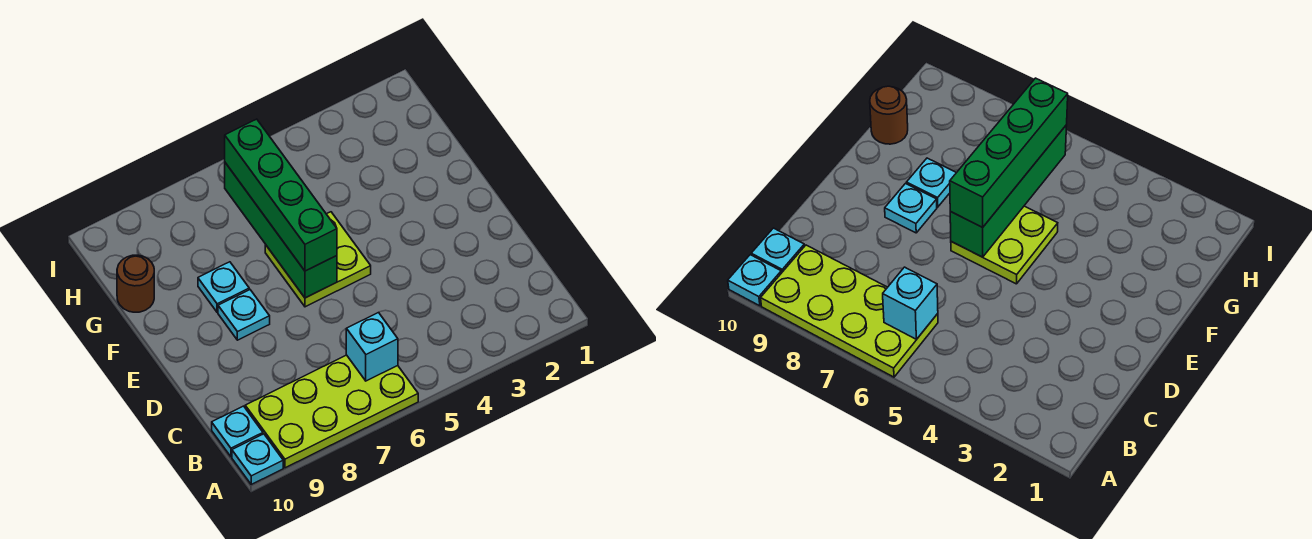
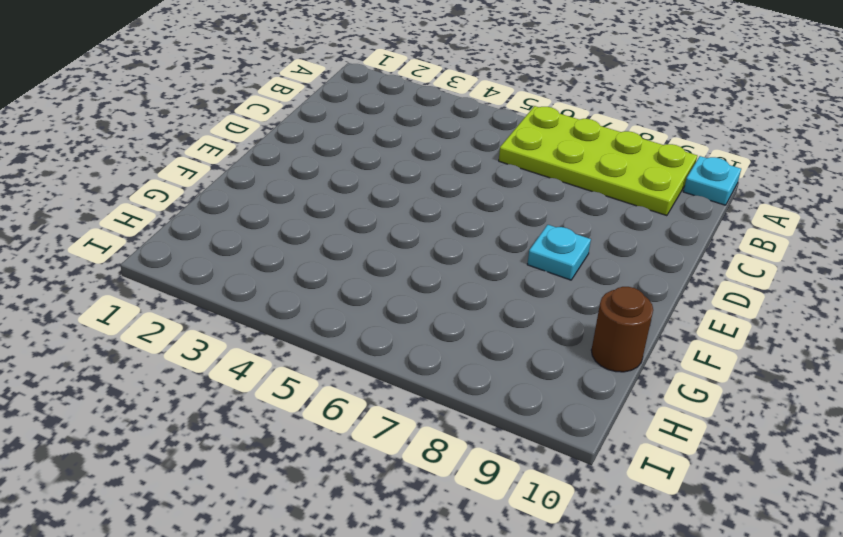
none -> cyan 1x1 plate [212,406,263,457]
none -> lime 2x2 plate [265,212,371,307]

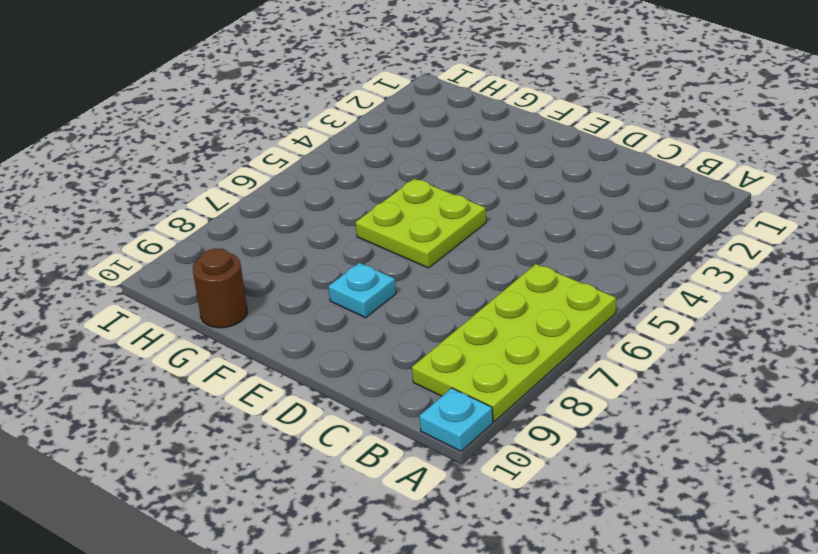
none -> cyan 1x1 plate [212,406,263,457]
none -> cyan 1x1 plate [198,262,249,312]

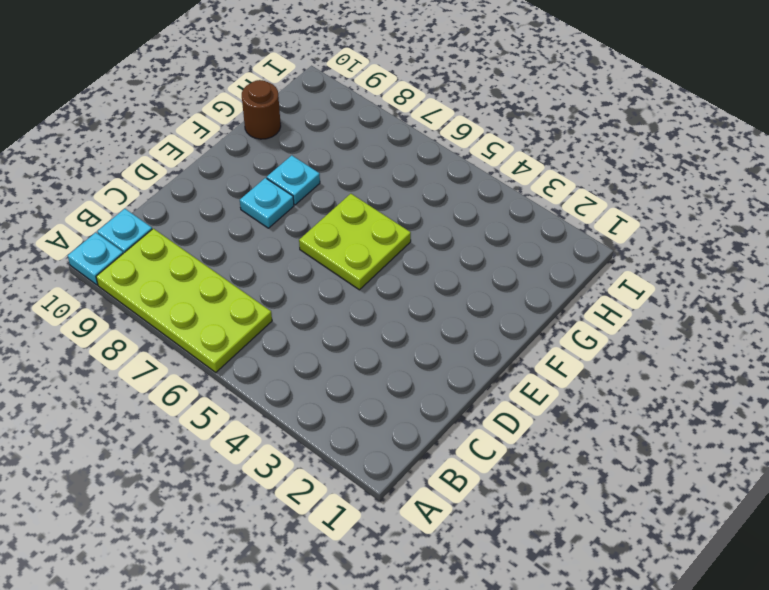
none -> cyan 1x1 brick [346,312,398,381]
none -> green 1x4 brick [225,163,337,298]

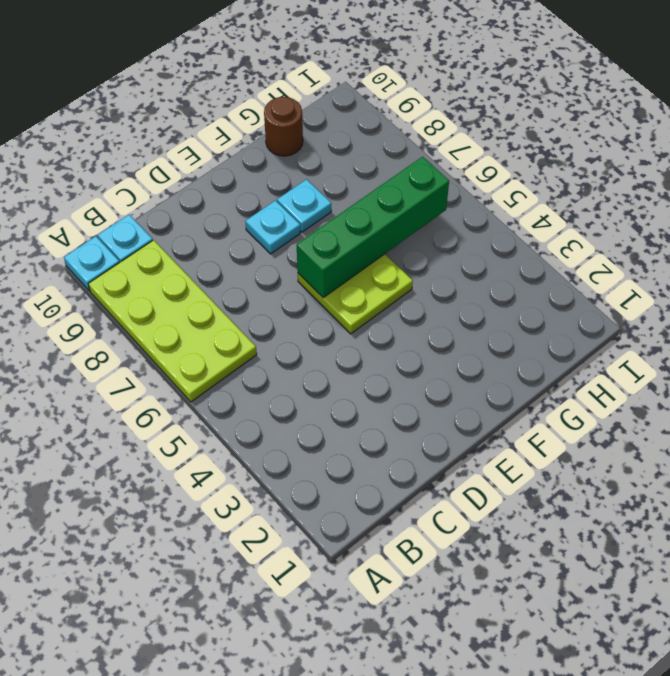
none -> cyan 1x1 brick [346,312,398,381]
none -> green 1x4 brick [225,119,337,271]

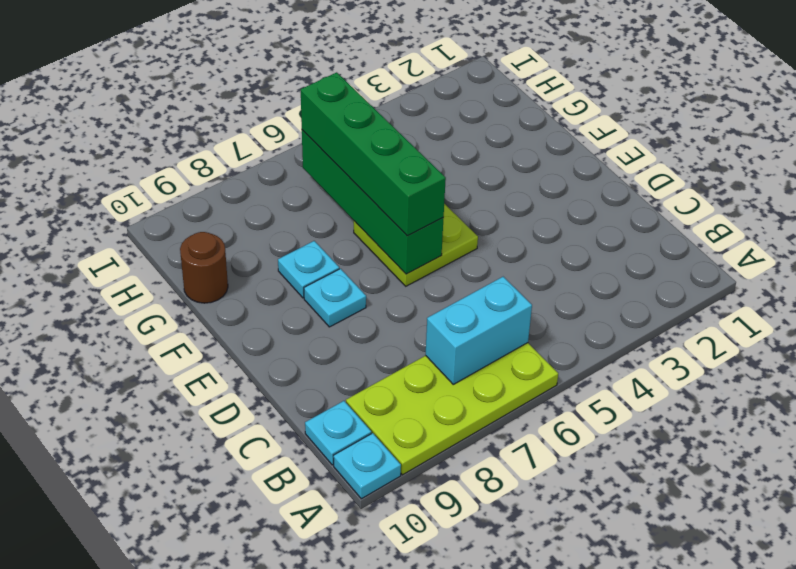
cyan 1x2 brick [425,277,532,384] -> cyan 1x1 brick [346,312,398,381]

